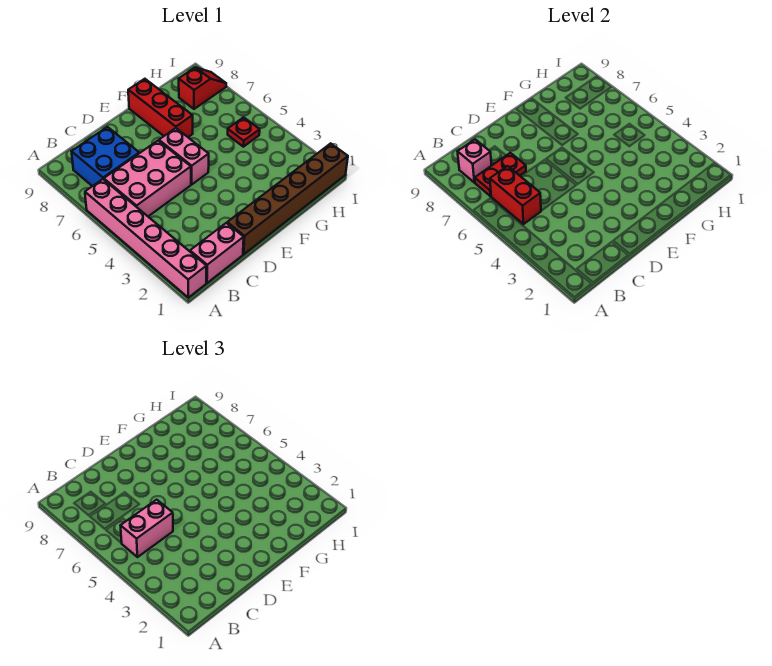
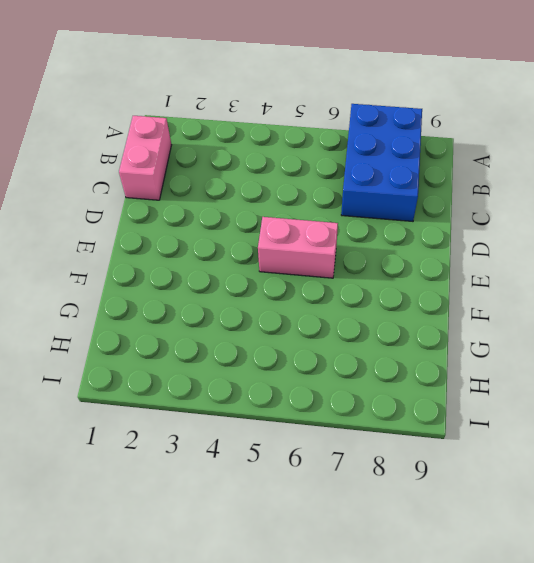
blue 2x3 brick [341,104,422,221] -> blue 2x2 brick [72,127,139,186]
none -> pink 1x6 brick [85,179,206,298]
none -> pink 2x3 brick [104,141,191,216]
none -> brown 1x6 brick [227,143,348,254]

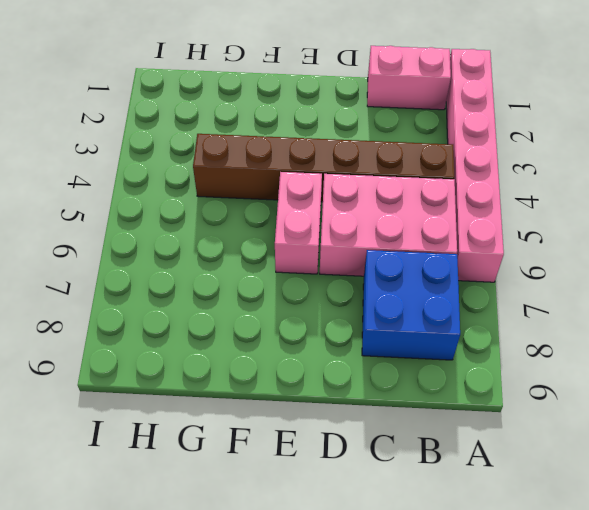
brown 1x6 brick [193,134,454,202] -> brown 1x6 brick moved to [227,143,348,254]
none -> red 1x3 brick [128,79,193,137]
none -> red 1x1 plate [228,117,260,147]
none -> red 1x2 slope [179,68,226,109]

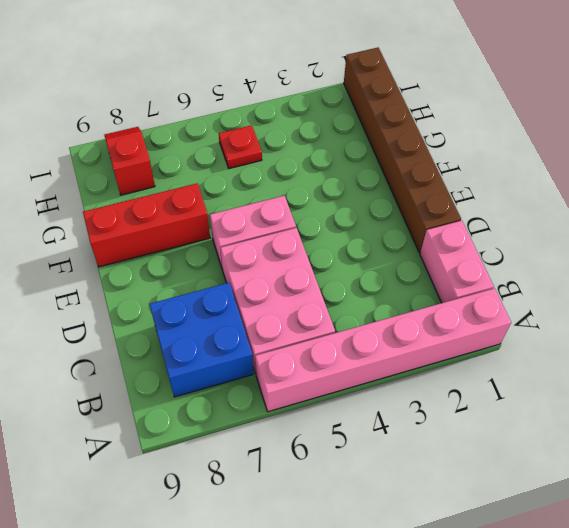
none -> red 1x2 brick [490,166,541,224]
none -> red 1x2 plate [475,153,526,196]
none -> pink 1x1 brick [458,139,492,183]

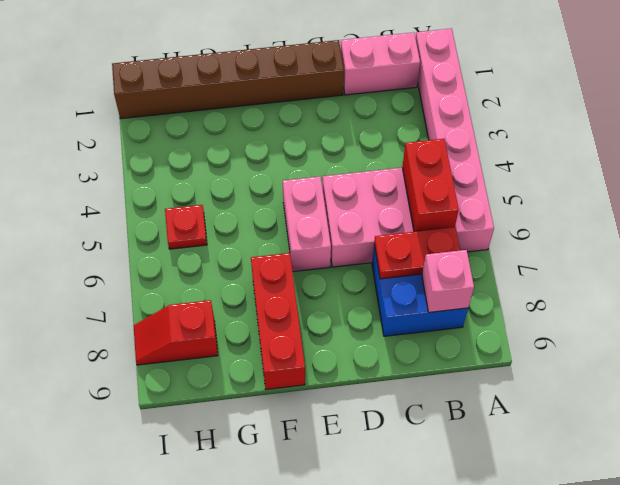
none -> pink 1x2 brick [121,500,173,557]

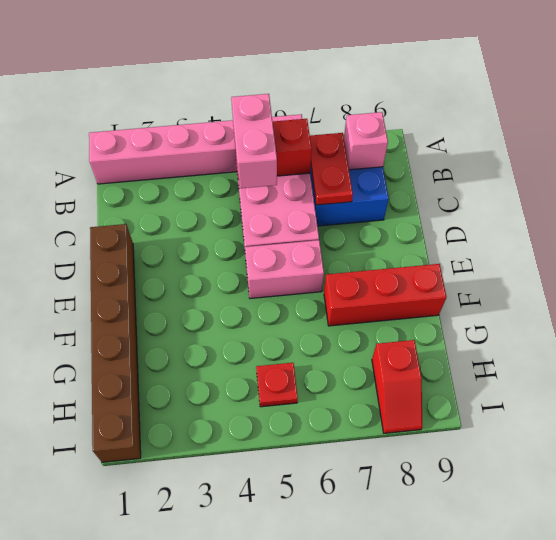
none -> pink 1x2 brick [190,223,244,283]

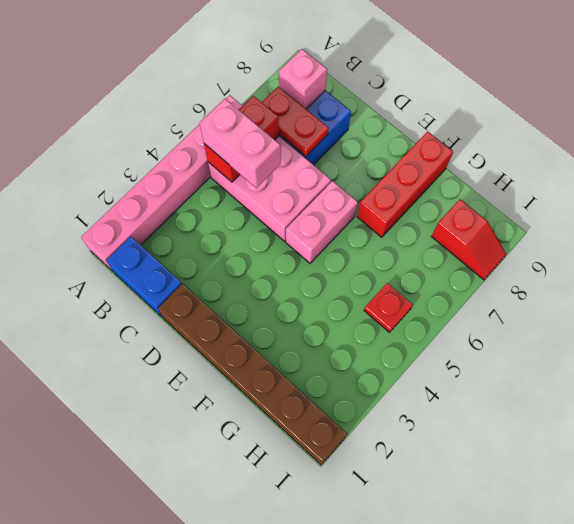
blue 1x2 brick [106,237,182,317] -> pink 1x2 brick [190,223,244,283]

